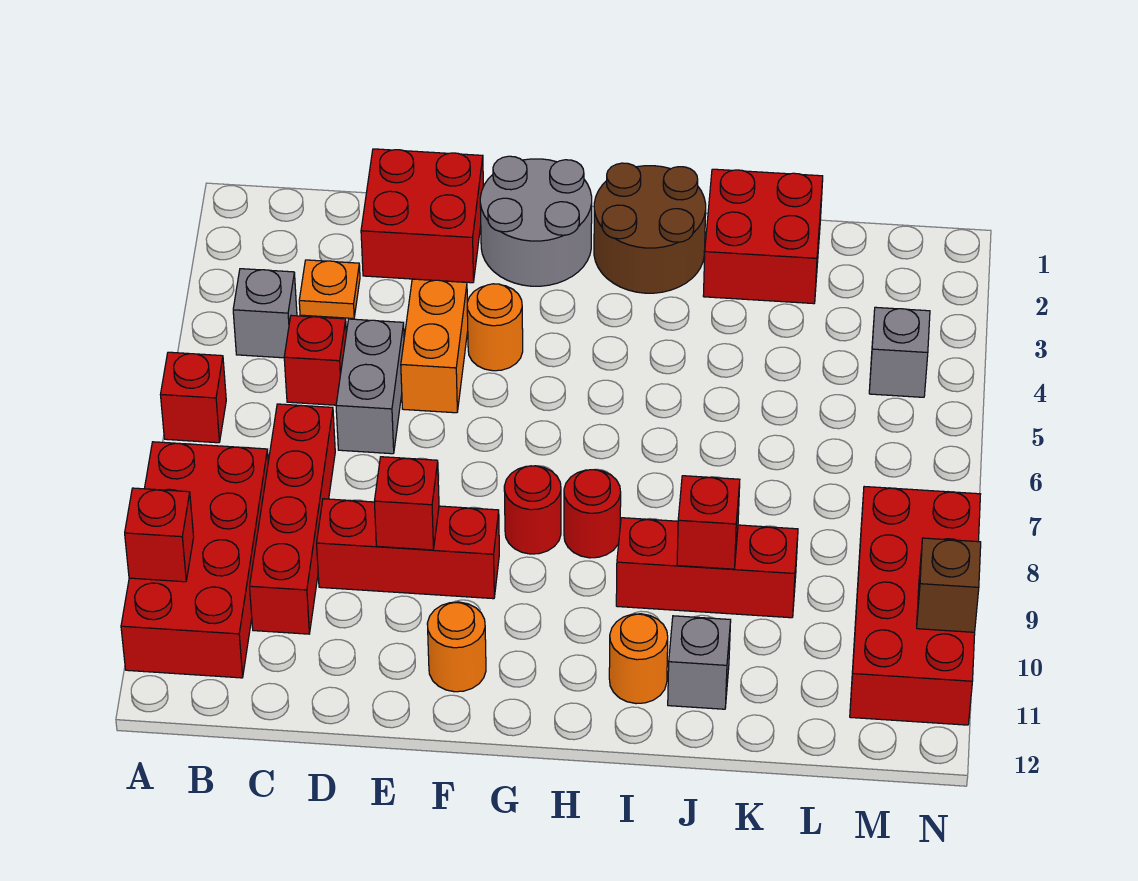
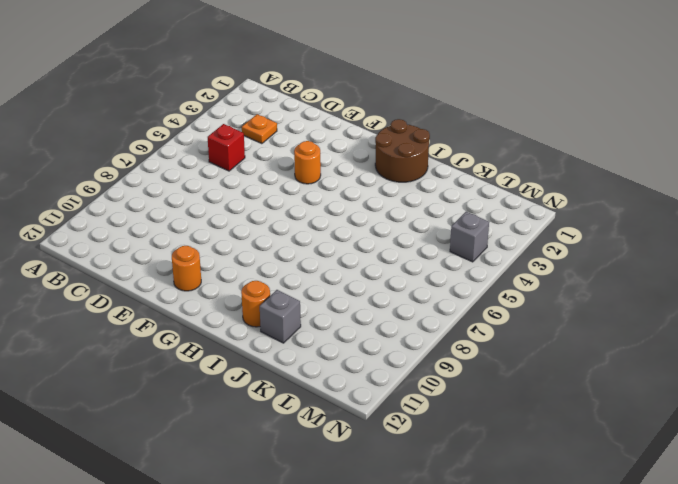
none -> red 1x1 brick [161,352,226,443]
none -> red 2x4 brick [121,442,268,678]
none -> grey 1x1 brick [233,269,297,358]

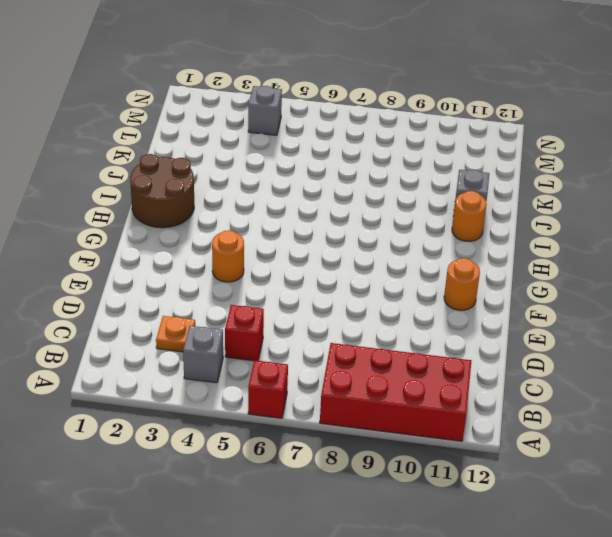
none -> red 1x4 brick [250,404,335,634]
none -> red 2x2 brick [361,149,483,283]
none -> grey 1x2 brick [336,319,404,454]

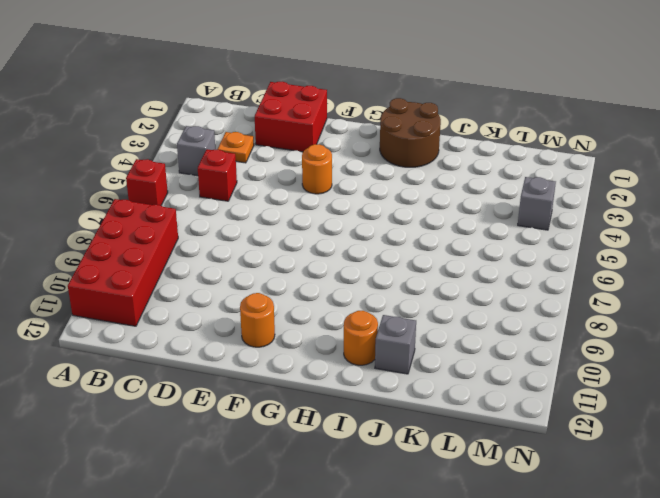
none -> red 1x4 brick [250,404,335,634]
none -> grey 1x2 brick [336,319,404,454]
none -> red 1x3 brick [317,499,499,599]

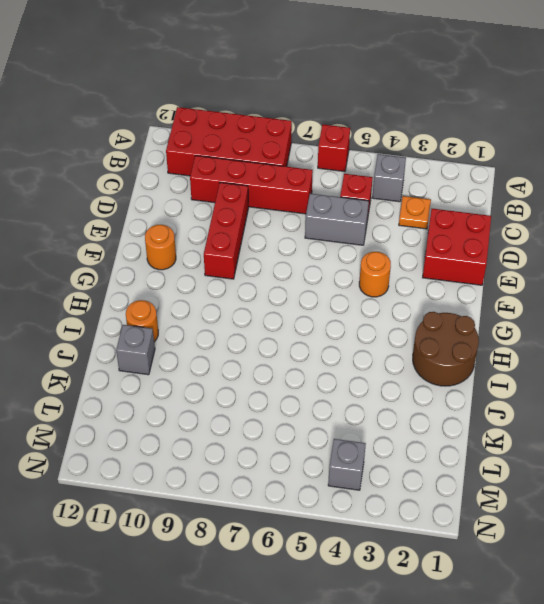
none -> orange 1x2 brick [401,279,468,413]
none -> grey 2x2 round brick [480,156,592,286]
none -> red 1x1 round brick [504,466,561,554]

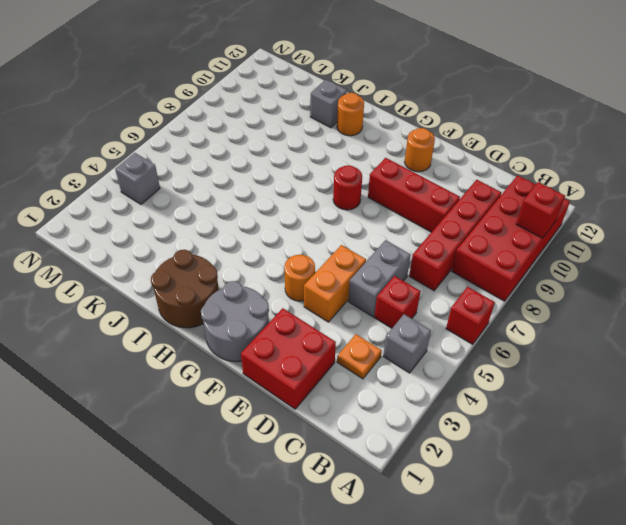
none -> red 1x1 round brick [564,470,621,558]
none -> red 1x3 brick [616,518,798,618]
none -> red 2x2 brick [703,169,823,304]

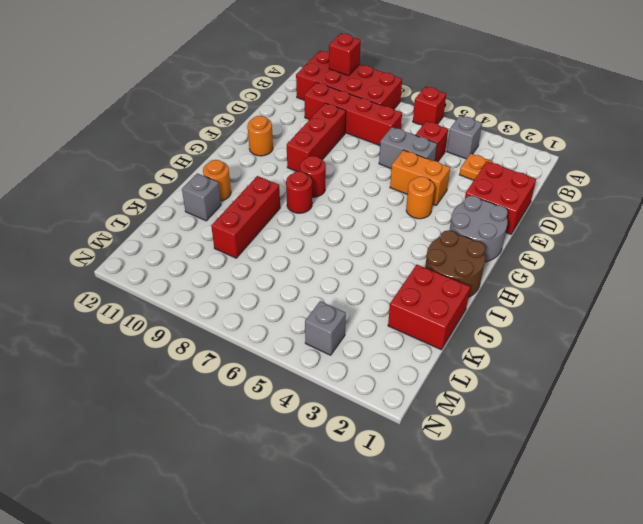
none -> red 2x4 brick [850,487,981,725]
none -> red 1x1 brick [374,457,439,550]
none -> red 1x1 brick [677,476,740,569]

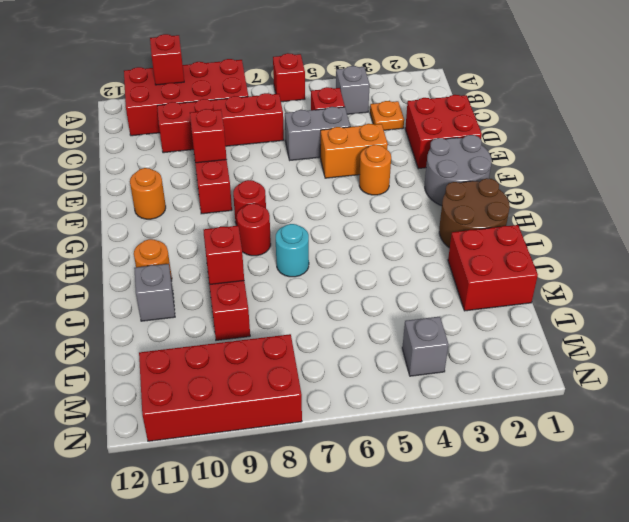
cyan 1x1 round brick [276,224,309,277] -> none
none -> brown 1x1 brick [917,538,981,632]

